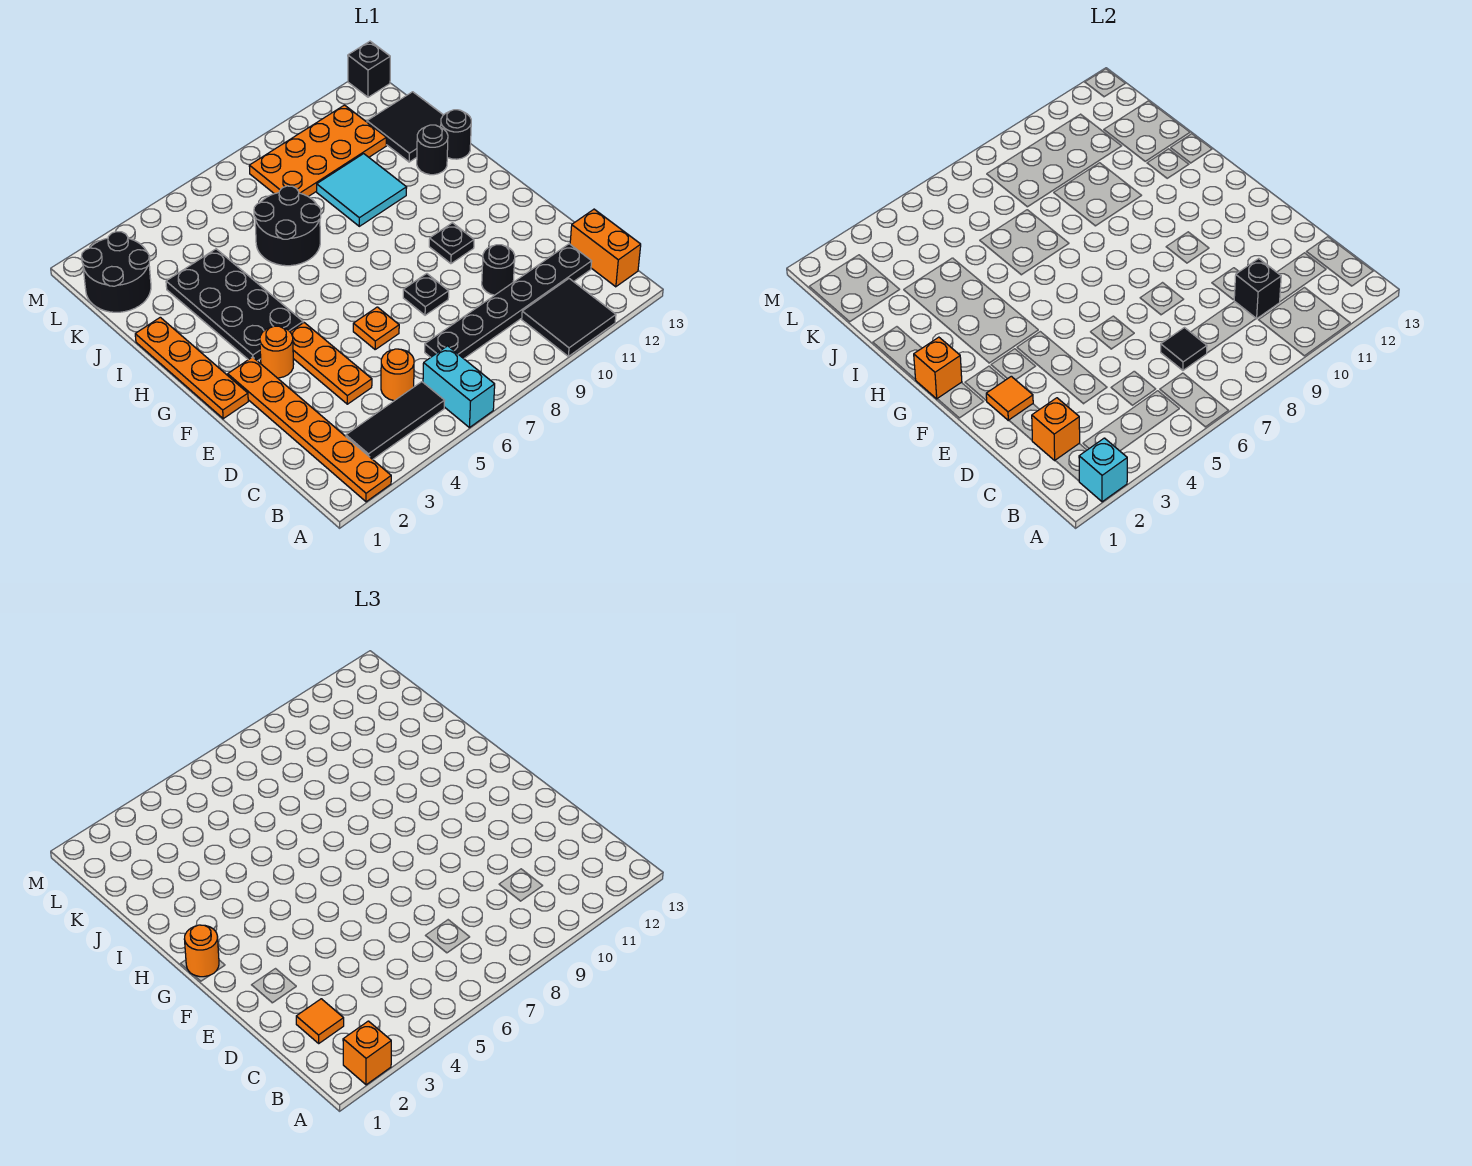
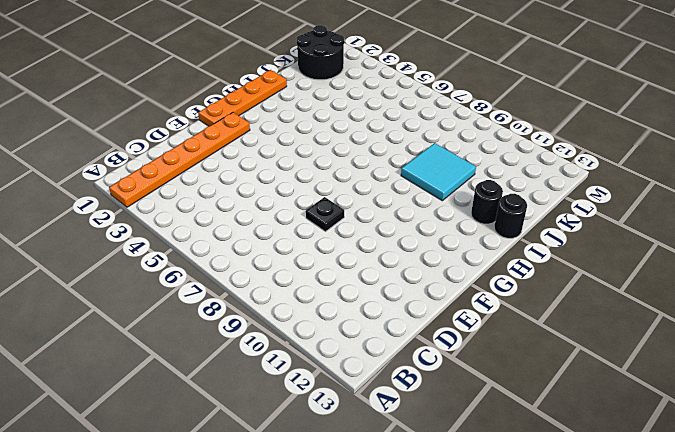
none -> cyan 1x2 brick [423,346,495,428]
none -> black 2x2 tile [522,279,616,356]
none -> black 1x3 tile [346,382,445,459]
none -> orange 1x2 brick [570,209,641,287]

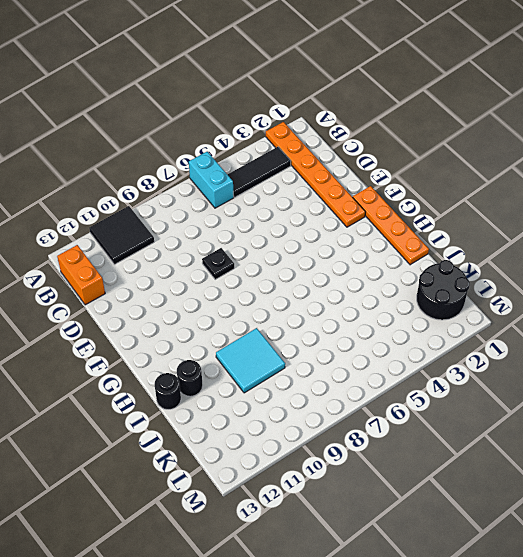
none -> orange 1x1 round brick [381,349,414,401]
none -> black 1x6 plate [425,244,592,359]
none -> orange 1x3 plate [290,323,372,404]
none -> black 1x1 round brick [482,245,515,295]

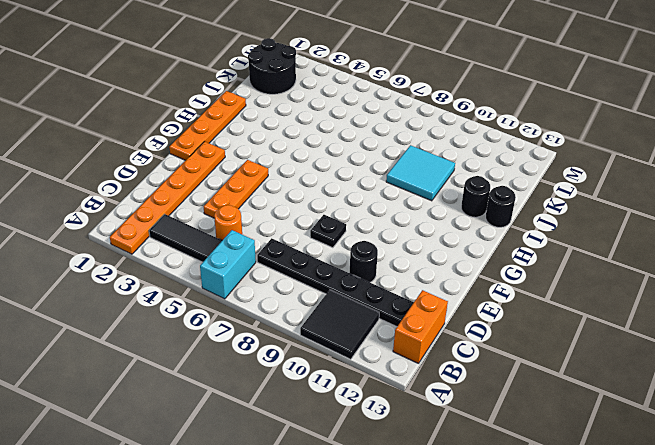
none -> orange 1x1 plate [353,307,399,349]
none -> orange 1x1 round brick [260,326,294,378]
none -> black 1x1 plate [429,223,474,264]
none -> black 2x4 plate [166,249,303,361]

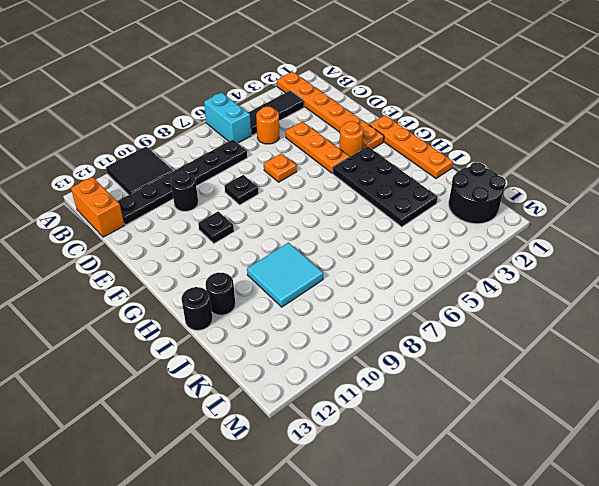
none -> black 2x2 round brick [254,186,321,266]
none -> black 2x2 tile [367,92,443,162]
none -> orange 2x4 plate [249,105,386,197]
none -> black 1x1 brick [348,41,390,97]

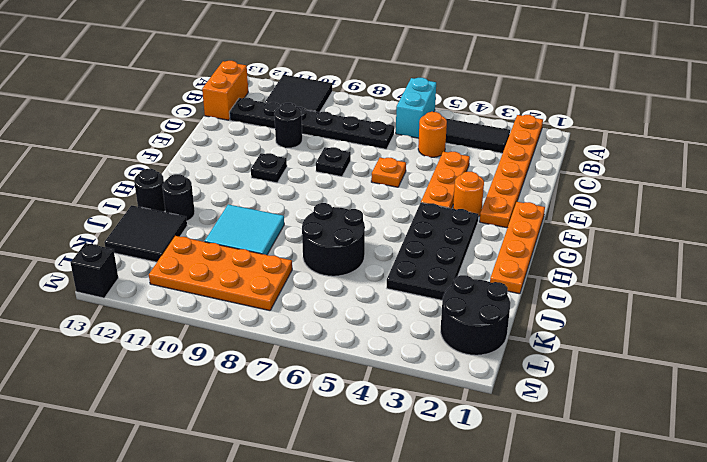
none -> cyan 1x1 brick [1079,438,1127,502]
none -> orange 1x1 brick [1032,398,1080,460]
none -> black 1x1 tile [1161,328,1207,370]
none -> black 1x1 brick [1234,258,1281,319]

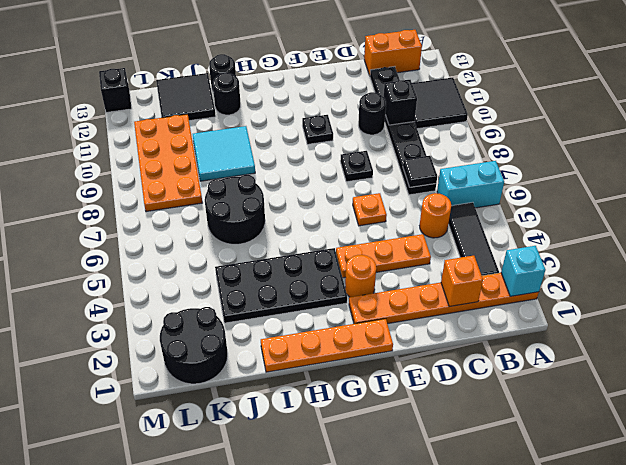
none -> orange 1x1 tile [986,376,1033,420]
none -> orange 1x1 brick [914,337,962,399]
none -> orange 1x1 brick [343,1021,391,1085]
none -> orange 1x1 tile [296,999,344,1043]

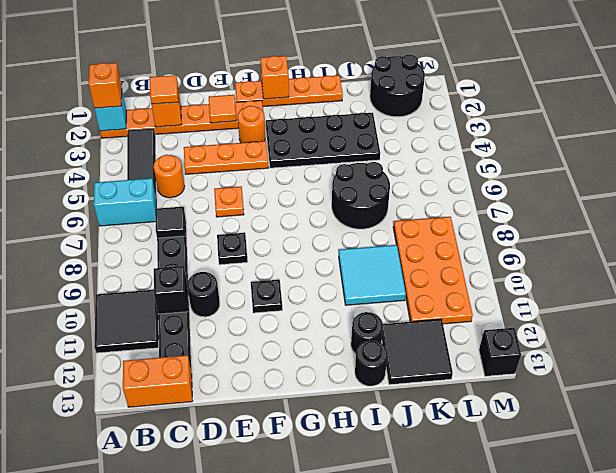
none -> orange 1x1 round brick [184,925,219,977]

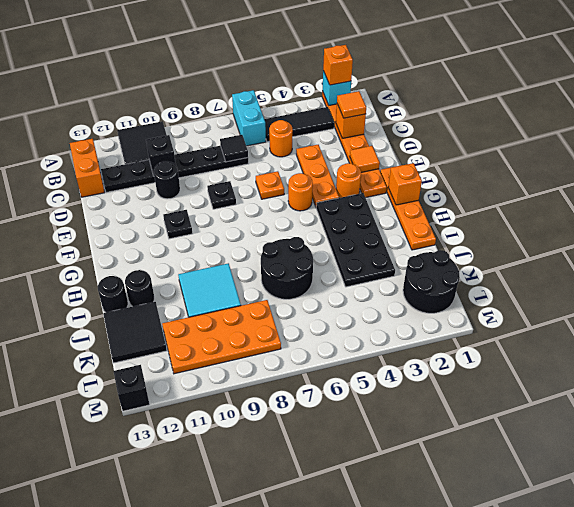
orange 1x1 round brick [288,173,313,211] -> orange 1x1 round brick moved to [184,925,219,977]

